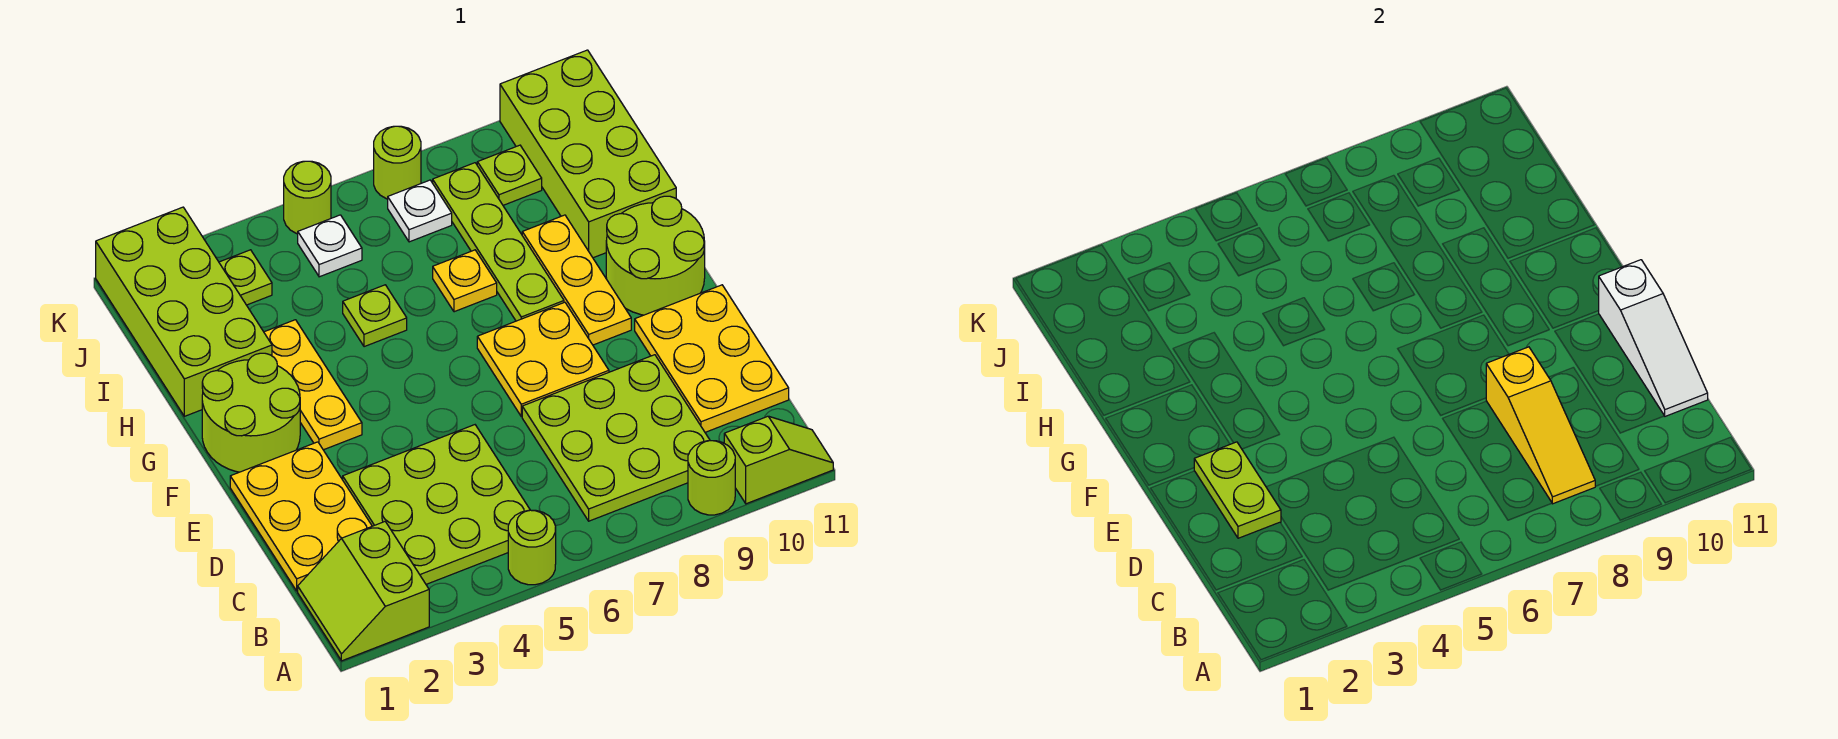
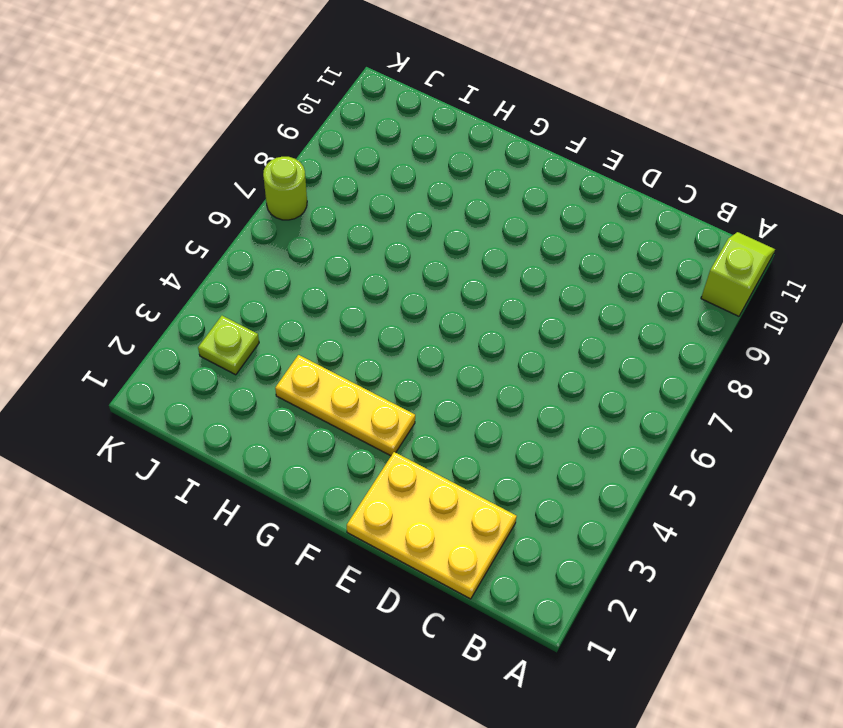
none -> lime 2x2 slope [298,522,429,661]
none -> lime 1x1 round brick [508,510,556,585]
none -> lime 1x1 round brick [688,441,735,515]

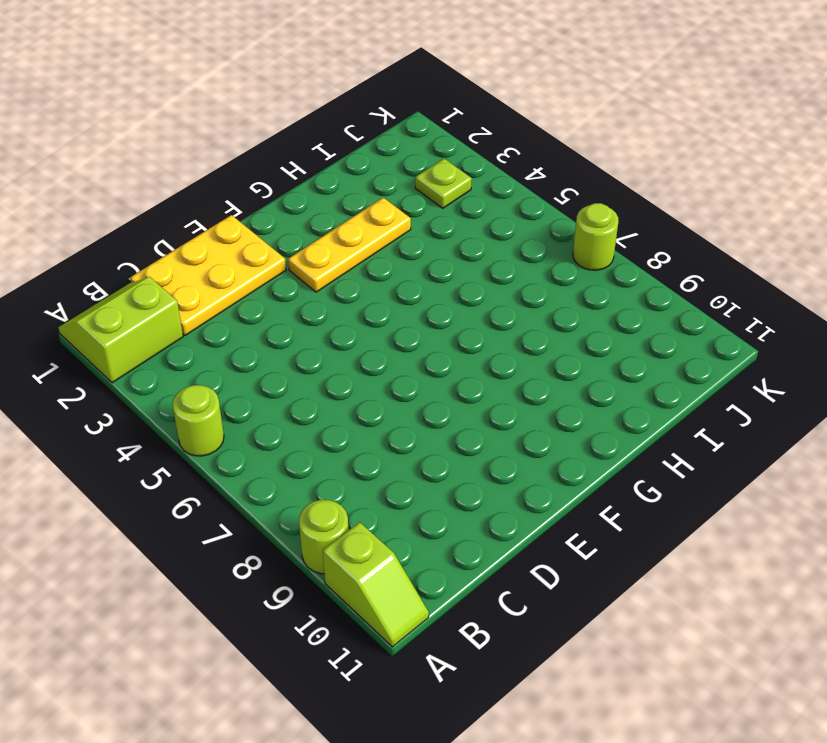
none -> lime 3x3 plate [343,425,530,584]
none -> lime 3x3 plate [522,355,710,521]
none -> yellow 2x3 plate [635,285,789,432]

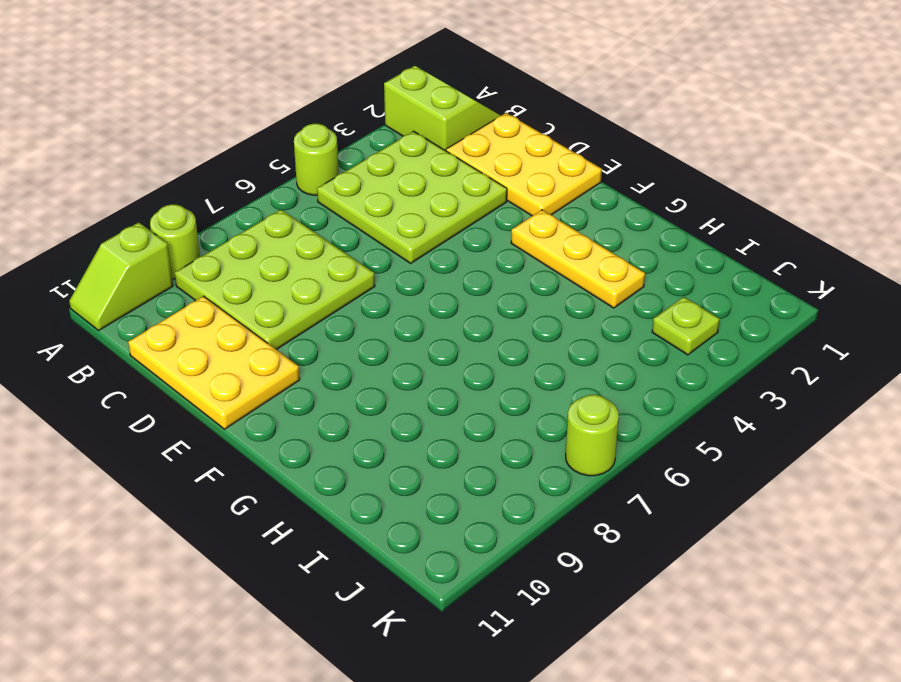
none -> yellow 2x2 plate [477,302,609,416]
none -> lime 2x2 round brick [202,353,300,472]
none -> yellow 1x3 plate [522,215,631,345]

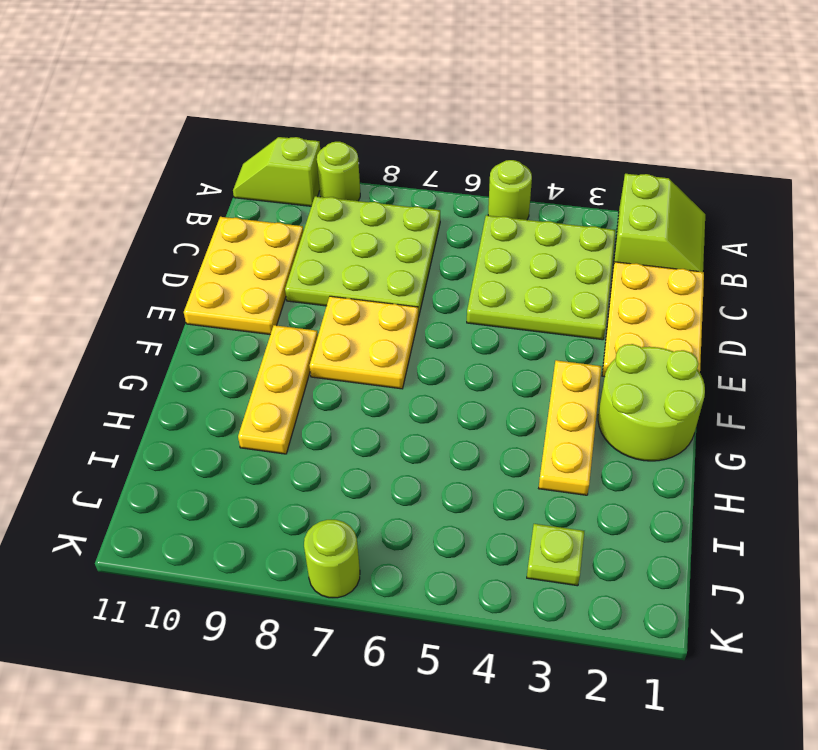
none -> lime 2x2 round brick [606,196,705,315]
none -> lime 1x4 plate [433,163,564,321]
none -> lime 2x4 brick [96,207,272,416]

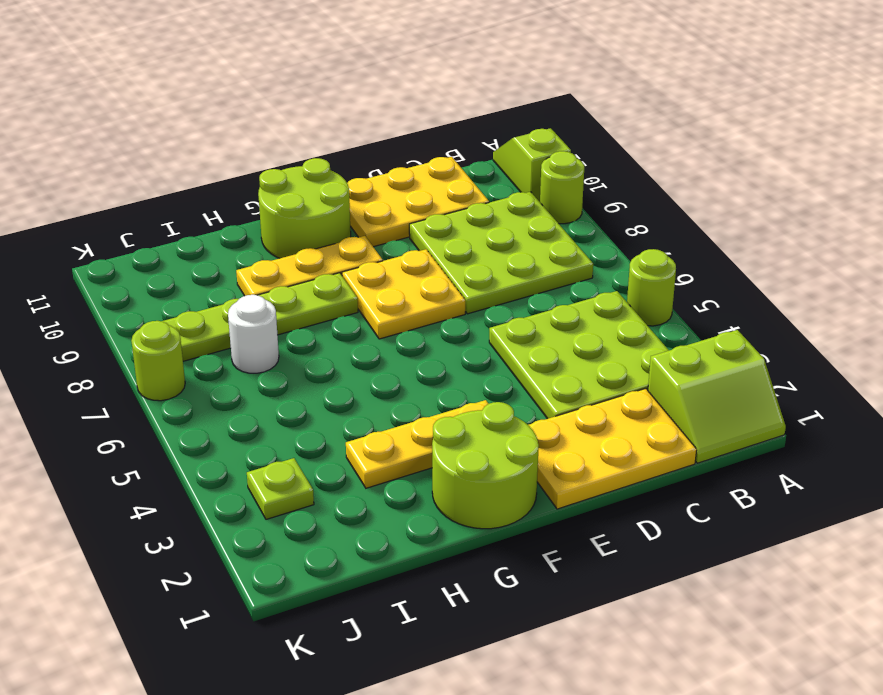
white 1x1 round brick [228,295,279,373] -> none
none -> lime 2x4 brick [96,207,272,416]
none -> lime 1x1 plate [343,285,407,347]
none -> yellow 1x1 plate [433,250,497,312]

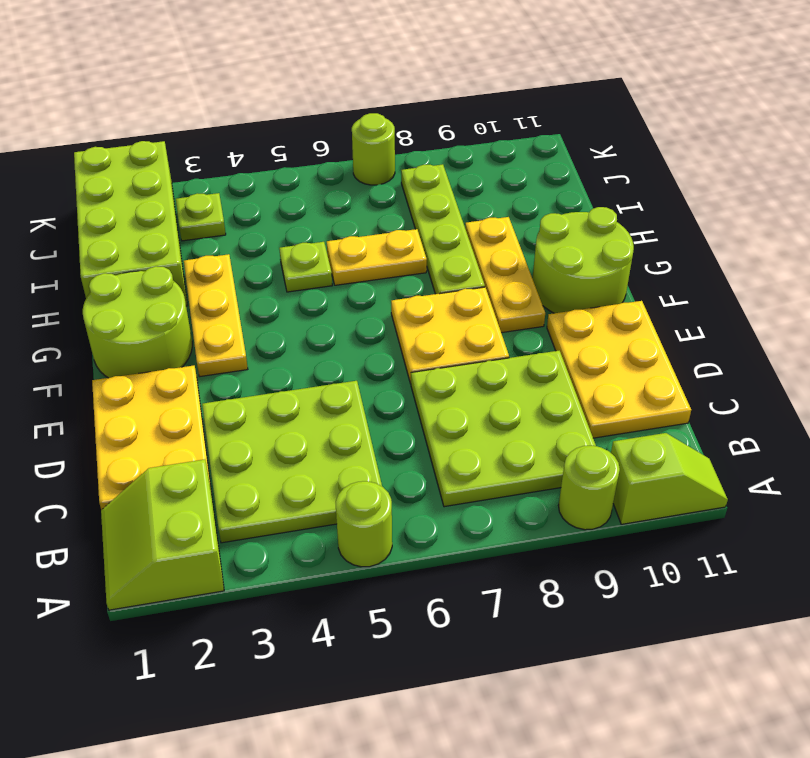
yellow 1x2 plate [327,229,427,285] -> yellow 1x1 plate [433,250,497,312]
none -> lime 2x4 brick [500,50,676,258]
none -> white 1x1 plate [298,215,362,277]
none -> white 1x1 plate [388,180,452,242]

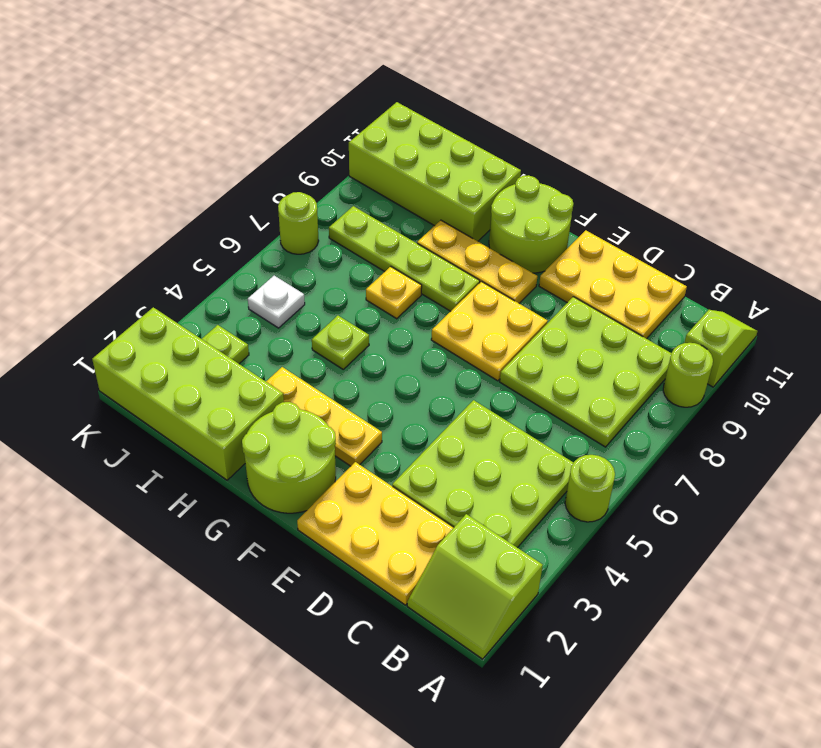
none -> white 1x1 plate [388,180,452,242]
none -> lime 1x1 plate [477,145,542,205]
none -> lime 1x1 round brick [284,161,331,234]

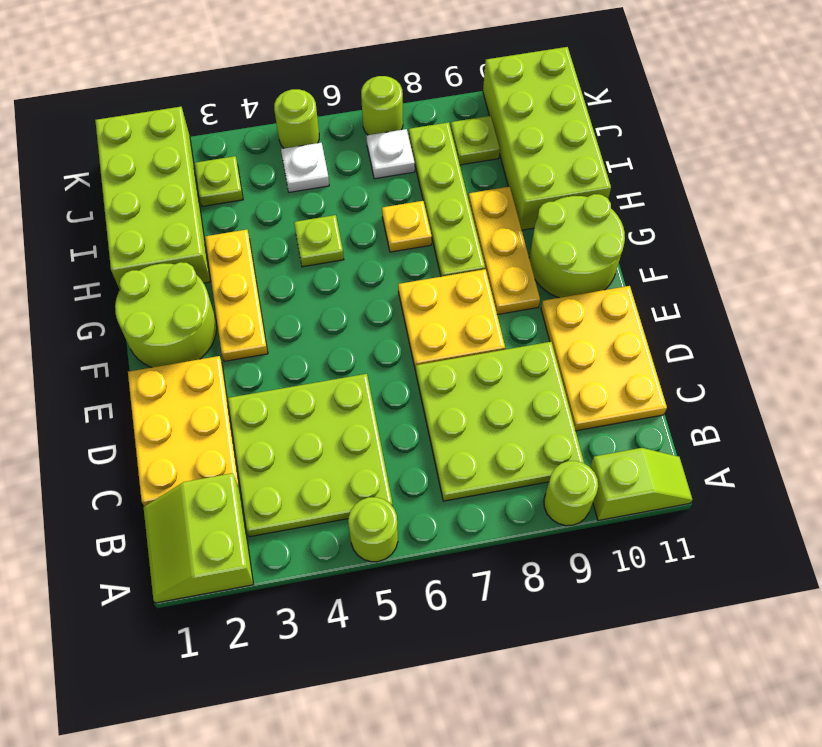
none -> yellow 1x3 slope [1486,347,1595,504]
none -> white 1x3 slope [1599,260,1708,416]
none -> lime 1x2 plate [1194,442,1281,538]

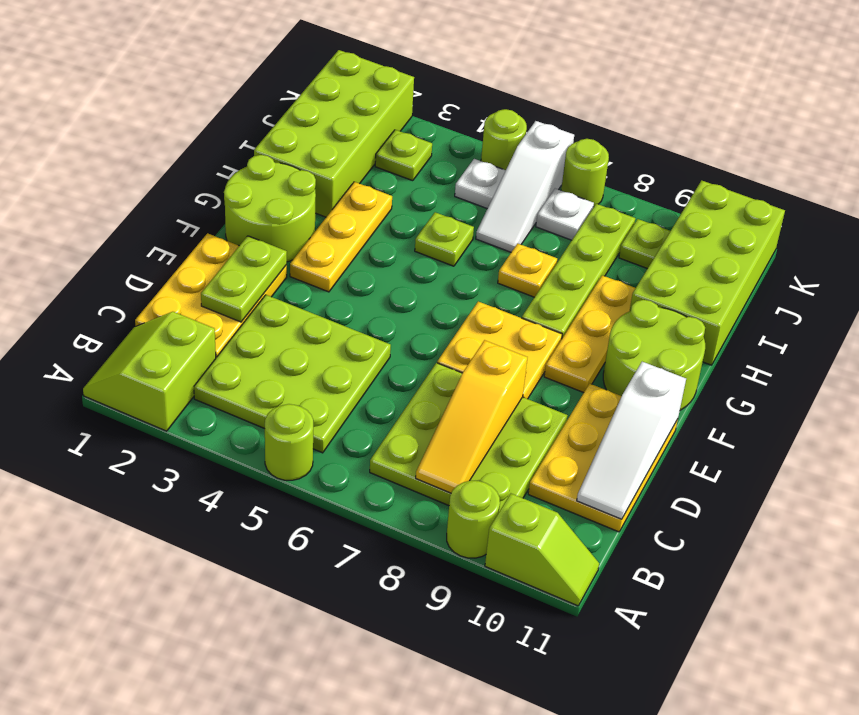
white 1x3 slope [476,121,574,252] -> none

